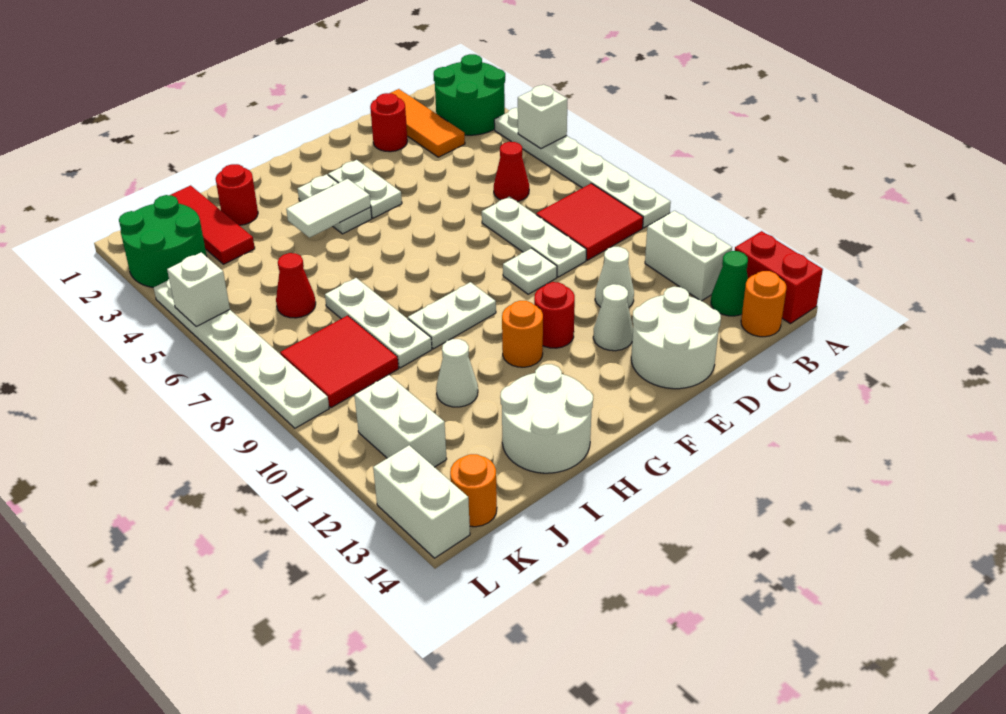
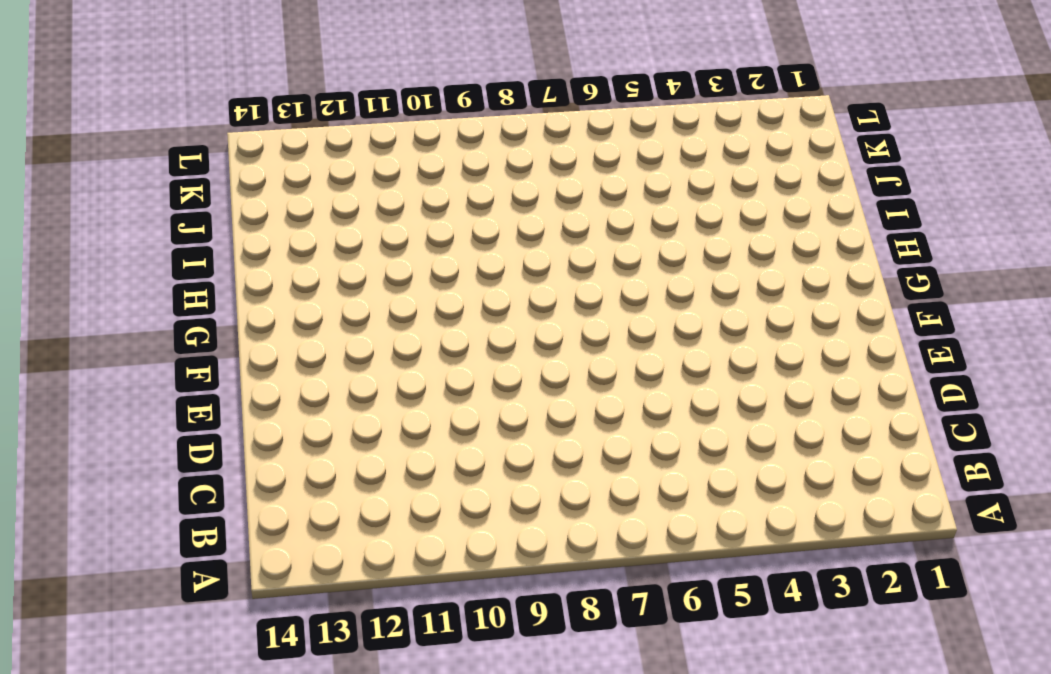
none -> green 2x2 round brick [434,54,505,135]
none -> white 1x6 plate [494,108,671,228]
none -> red 1x2 brick [735,231,823,324]
none -> red 2x2 tile [536,183,643,260]

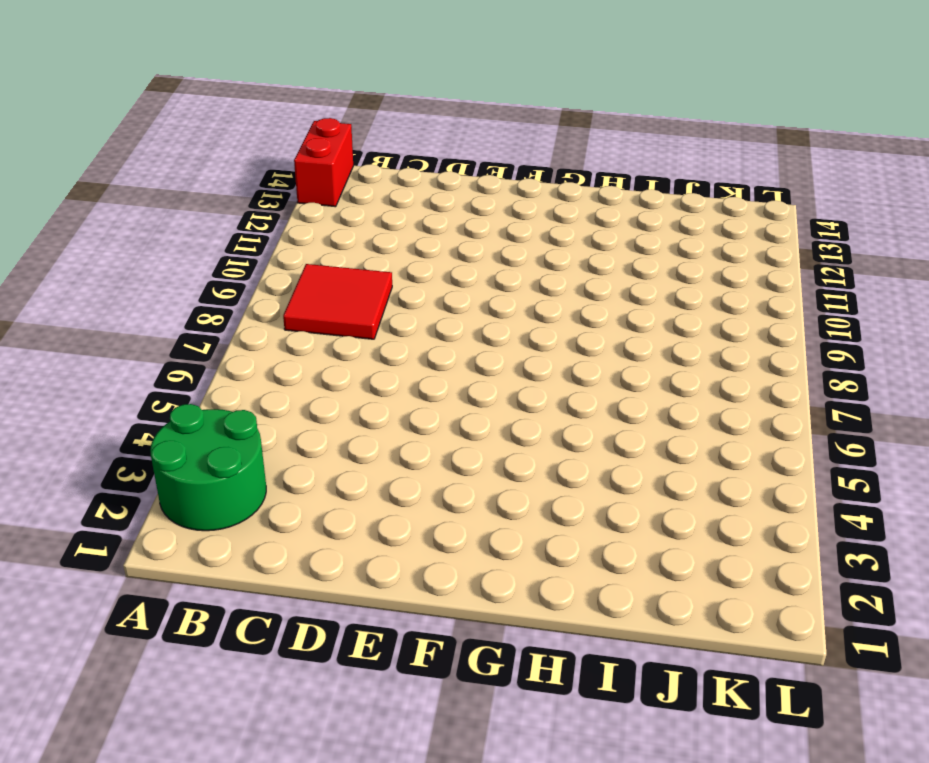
none -> white 1x6 plate [494,108,671,228]
none -> white 1x2 brick [645,211,732,301]
none -> green 1x1 cone [711,251,748,316]
none -> orange 1x1 round brick [741,271,786,337]

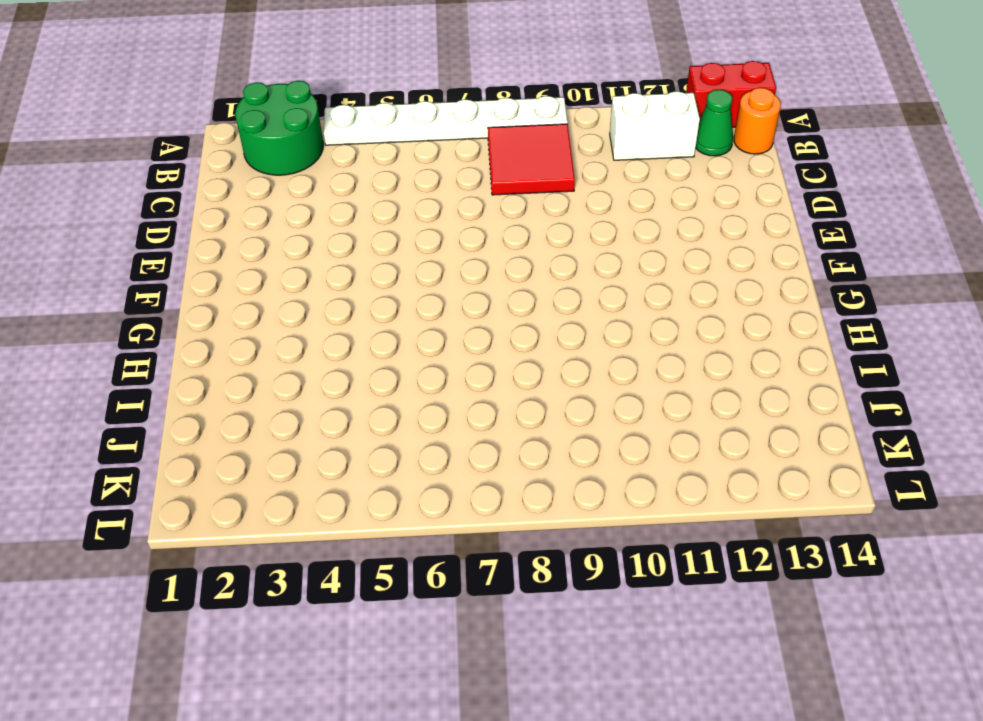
none -> orange 1x3 tile [391,89,465,157]
none -> red 1x1 cone [494,142,529,202]
none -> red 1x1 round brick [370,93,407,152]
none -> white 1x3 plate [482,197,586,277]

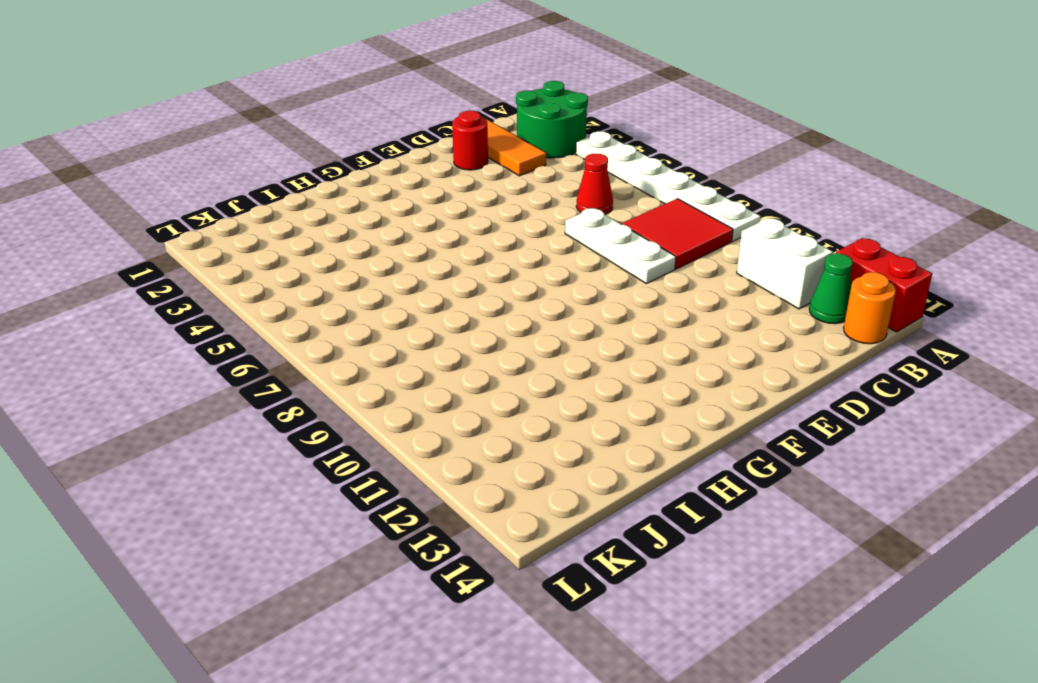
none -> white 1x1 cone [595,247,634,307]
none -> white 2x2 round brick [631,287,721,389]
none -> white 1x1 plate [503,248,557,294]
none -> white 1x1 cone [593,284,633,351]

